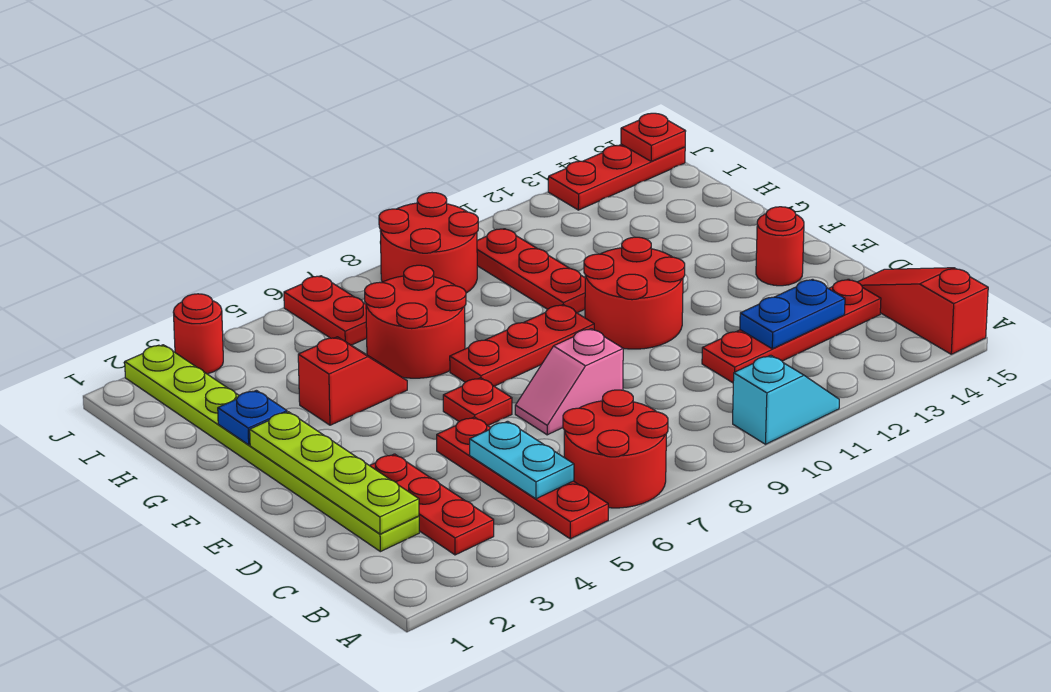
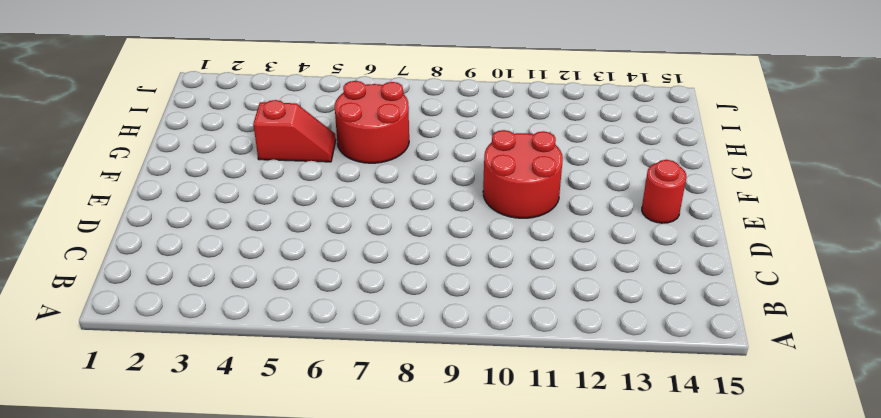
none -> red 1x4 plate [437,417,608,539]
none -> red 2x2 round brick [563,390,668,508]
none -> cyan 1x2 slope [733,355,839,444]

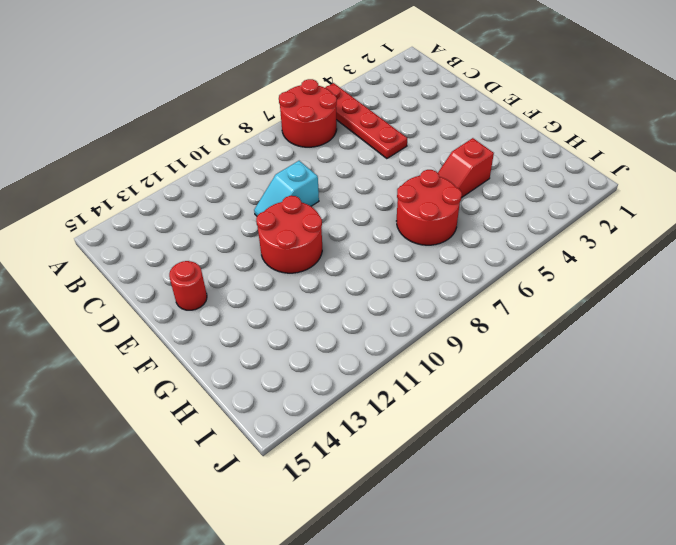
cyan 1x2 slope [254,161,319,216] -> cyan 1x2 slope moved to [733,355,839,444]
none -> red 1x3 slope [858,268,988,354]
none -> red 1x3 plate [370,454,494,555]
none -> lime 1x8 plate [125,345,419,552]

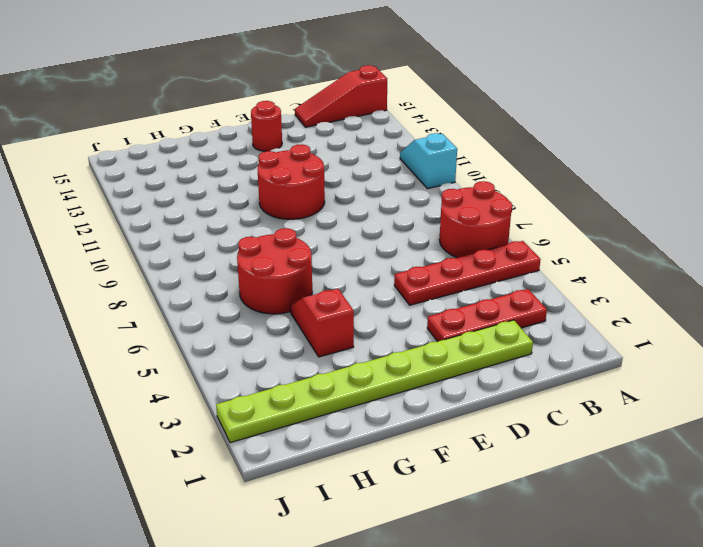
none -> red 1x4 plate [702,279,881,383]
none -> pink 1x2 slope [515,329,623,435]
none -> red 1x1 plate [443,378,512,426]

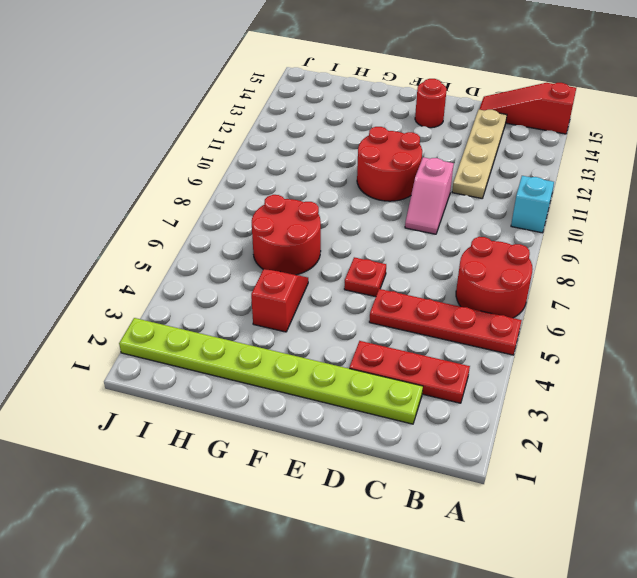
tan 1x4 plate [452,110,507,198] -> red 1x4 plate [702,279,881,383]
pink 1x2 slope [405,157,454,234] -> pink 1x2 slope moved to [515,329,623,435]
none -> red 1x3 plate [450,305,594,386]
none -> red 1x3 plate [477,229,585,313]
none -> red 1x2 plate [284,276,367,345]

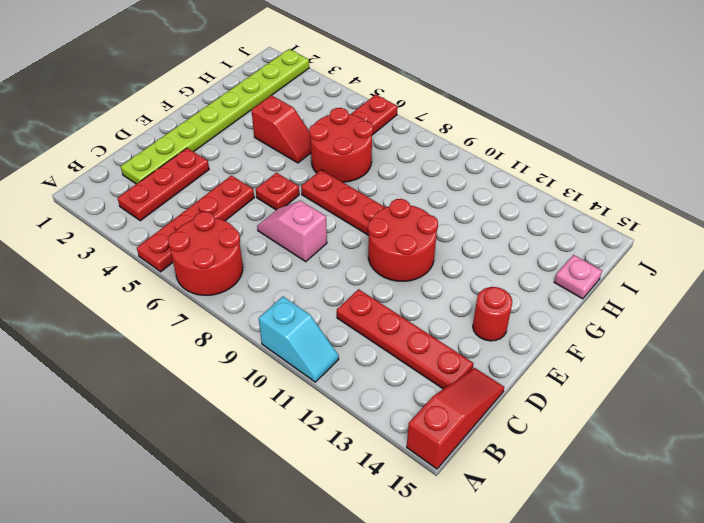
pink 1x1 plate [554,255,602,299] -> none
none -> red 1x3 plate [477,229,585,313]
none -> red 2x2 round brick [379,193,478,293]
none -> red 1x1 round brick [173,294,223,374]

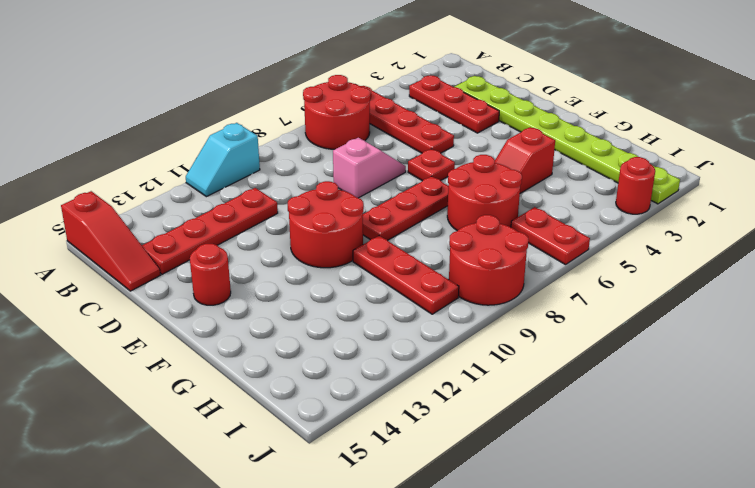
none -> red 1x3 plate [548,144,685,210]
none -> cyan 1x2 plate [470,421,574,499]
none -> lime 1x4 plate [250,412,419,534]

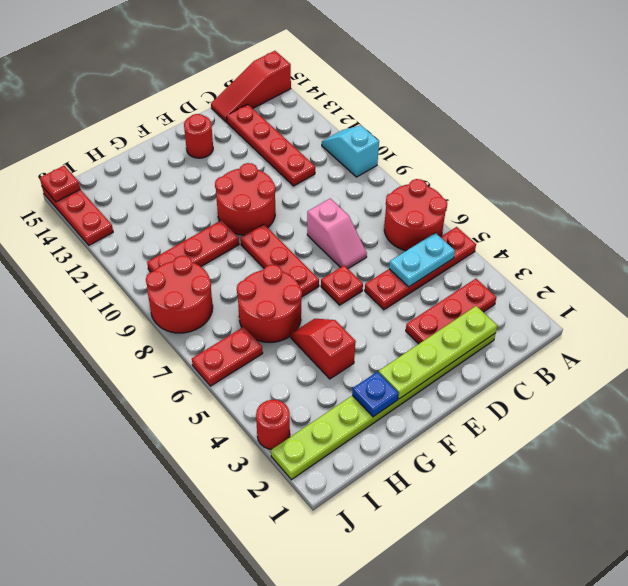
none -> blue 1x2 plate [740,279,845,349]

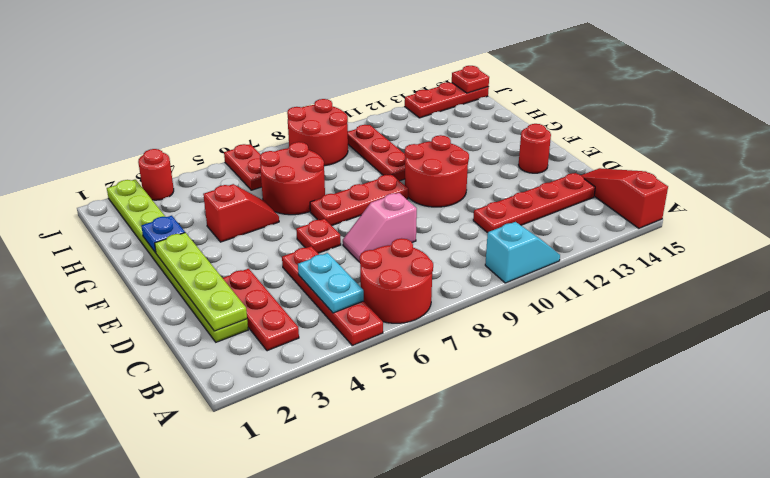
none -> blue 1x2 plate [740,279,845,349]

